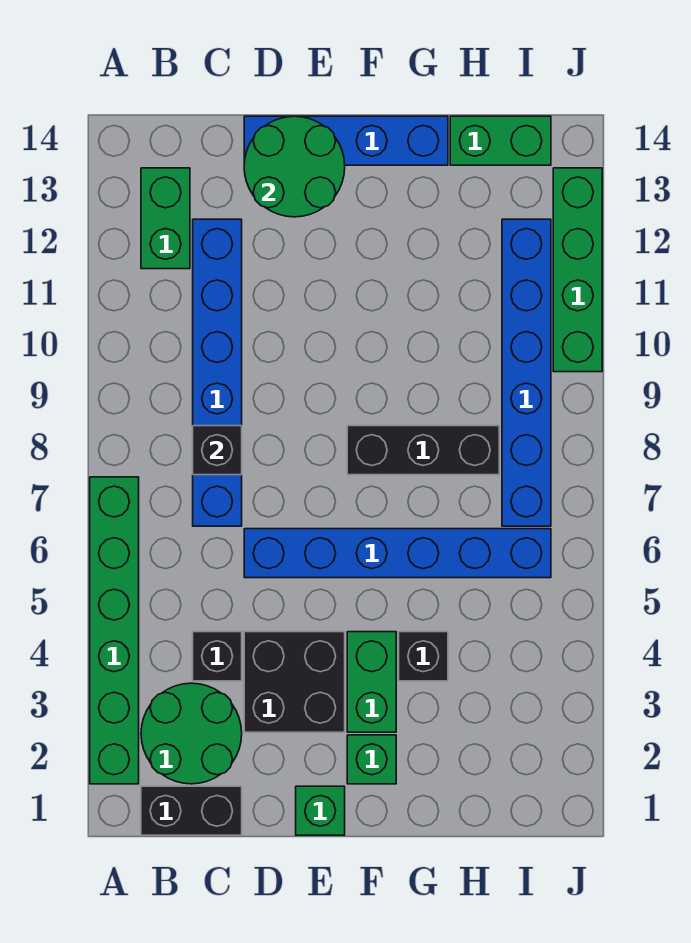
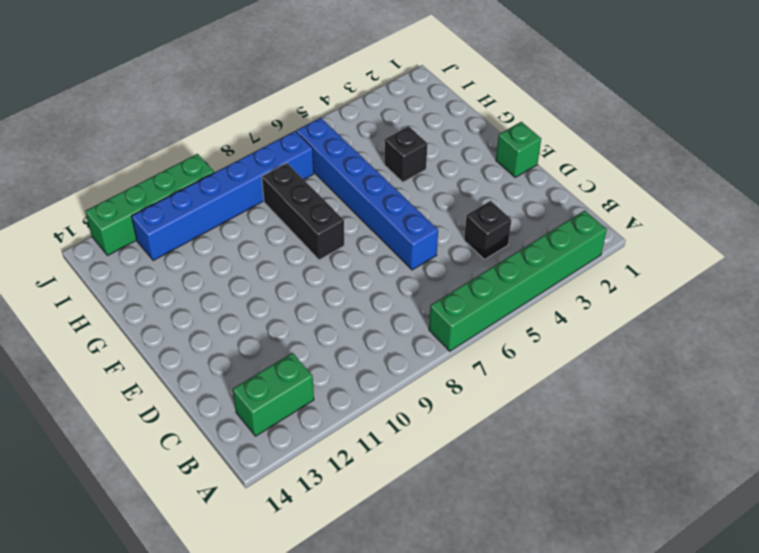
none -> black 1x2 brick [141,786,242,835]
none -> green 2x2 round brick [141,683,242,784]
none -> blue 1x6 brick [193,219,242,526]

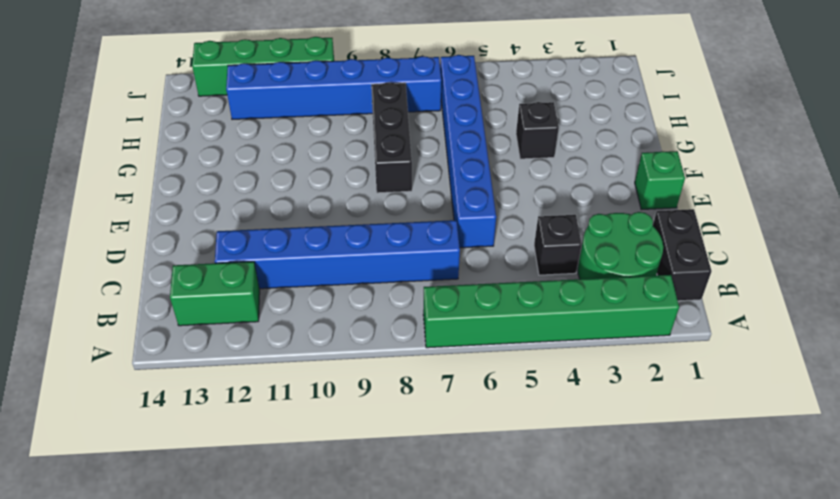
none -> black 2x2 brick [244,632,345,732]
none -> blue 1x4 brick [244,116,448,165]
none -> green 1x1 brick [347,735,396,784]

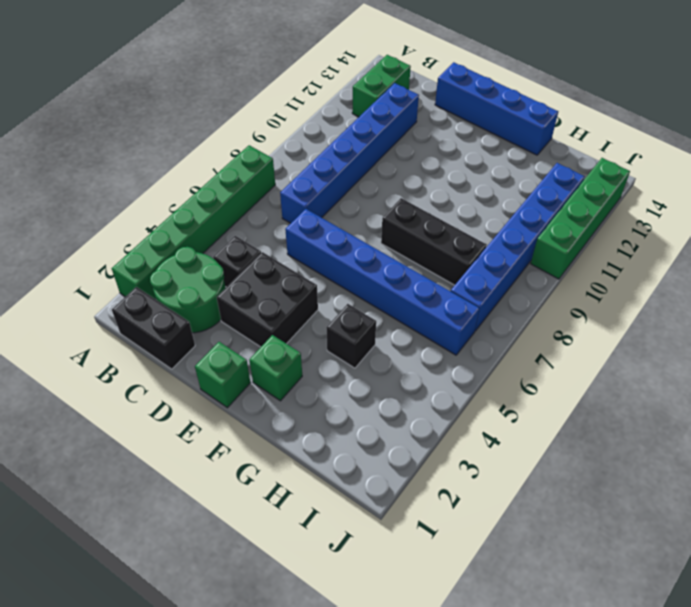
none -> green 1x2 brick [347,632,396,732]
none -> green 1x2 brick [450,116,551,165]
none -> black 1x1 brick [193,426,242,475]

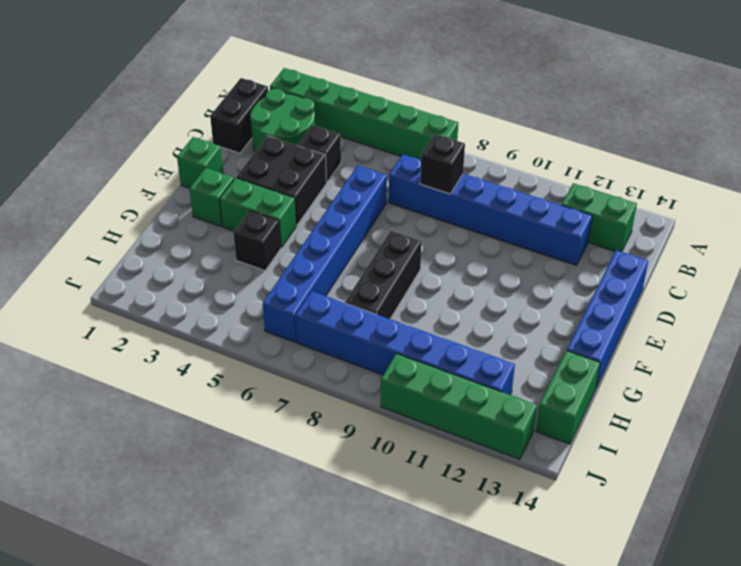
none -> green 2x2 round brick [244,116,345,217]

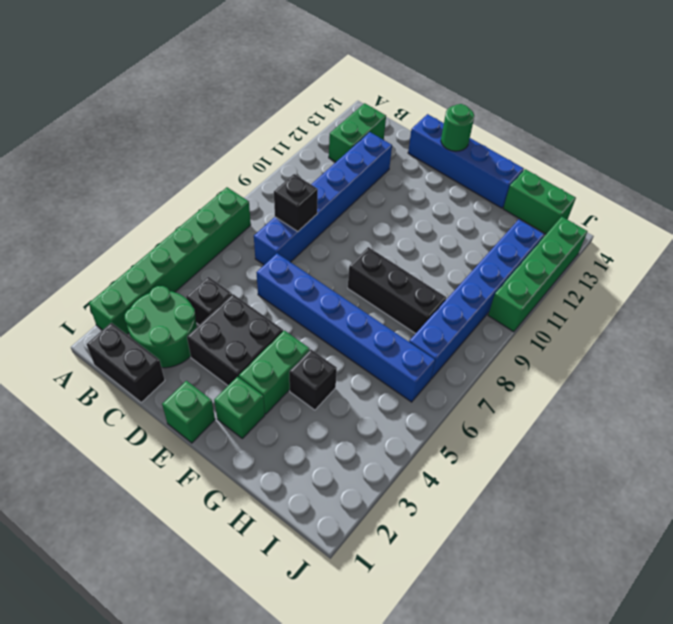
green 1x1 round brick [441,104,474,151] -> green 2x2 round brick [244,116,345,217]

